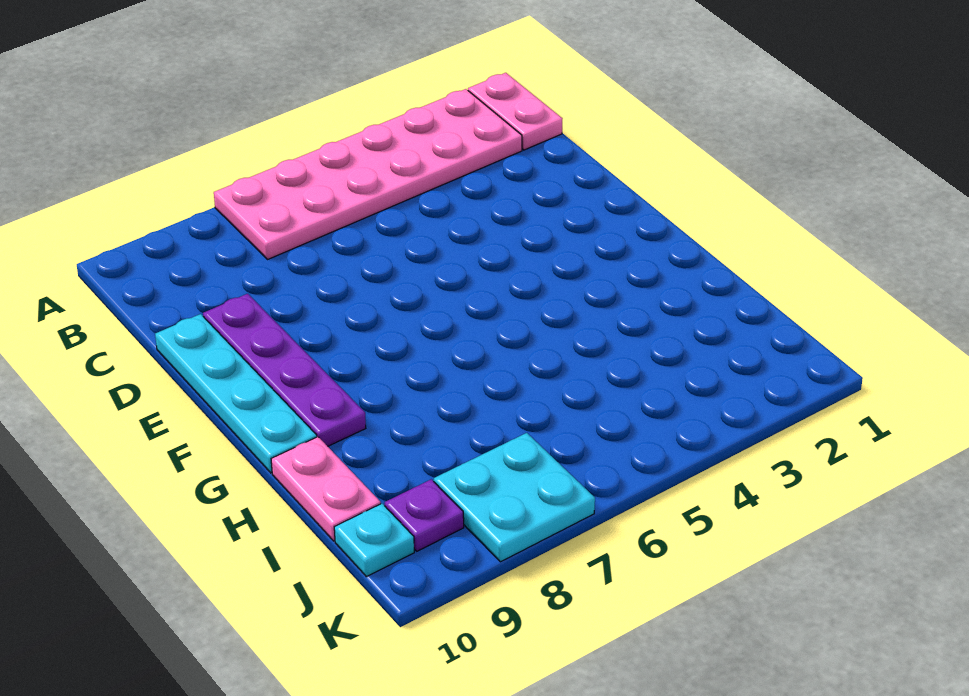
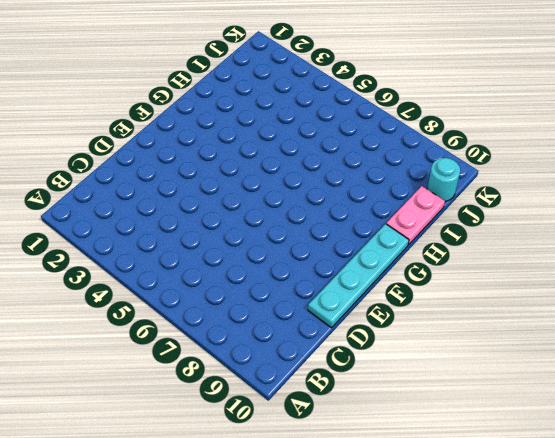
cyan 1x1 round brick [427,158,460,202] -> cyan 1x1 plate [334,504,414,577]
none -> pink 1x2 plate [468,73,563,150]
none -> pink 2x6 plate [214,89,522,259]

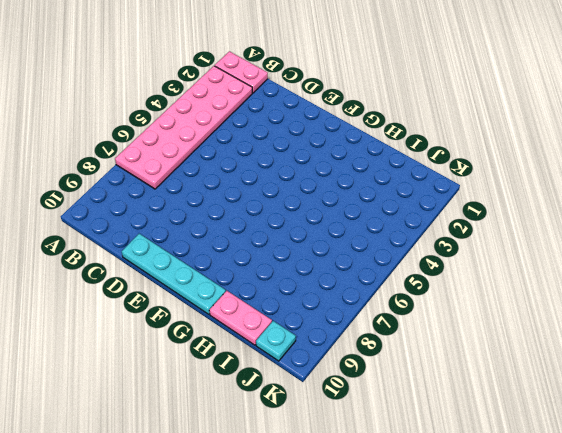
none -> purple 1x4 plate [203,294,366,446]
none -> cyan 2x2 plate [434,433,595,562]

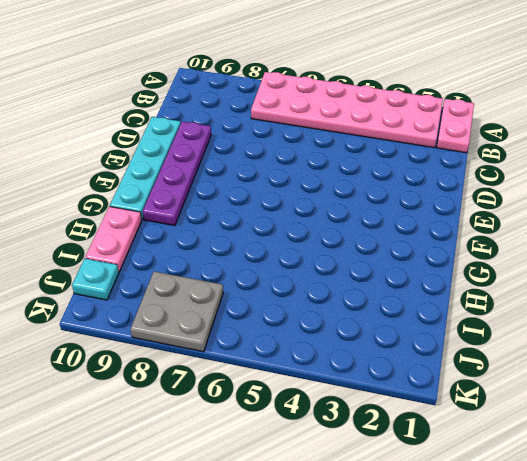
grey 2x2 plate [130,272,223,352] -> cyan 2x2 plate [434,433,595,562]
none -> purple 1x1 plate [385,479,464,551]

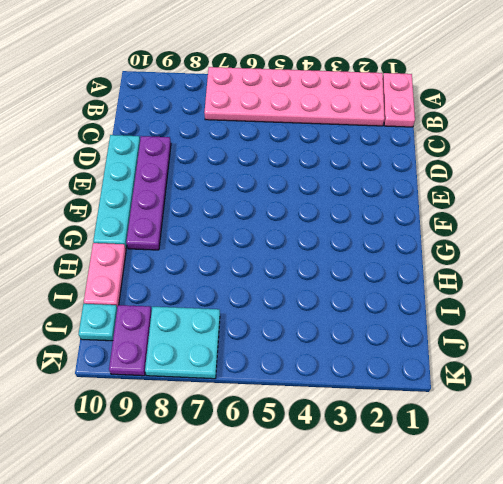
purple 1x2 plate [109,305,152,376] -> purple 1x1 plate [385,479,464,551]

